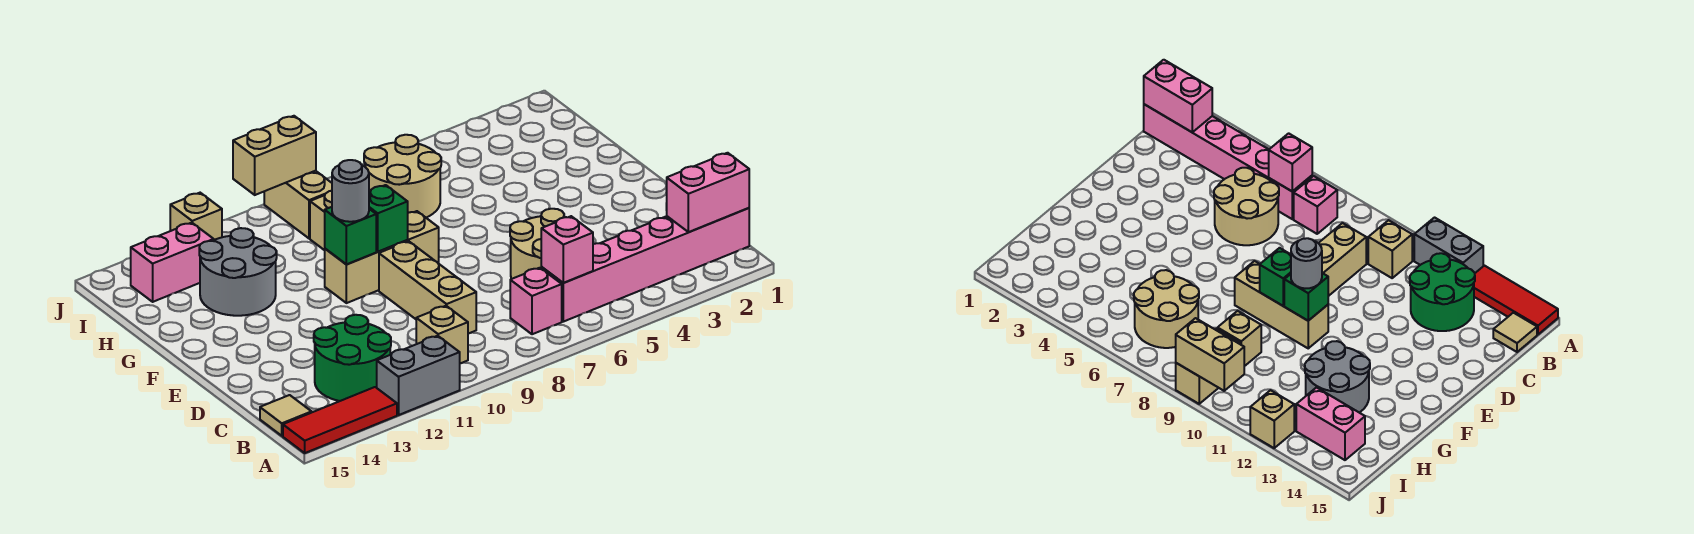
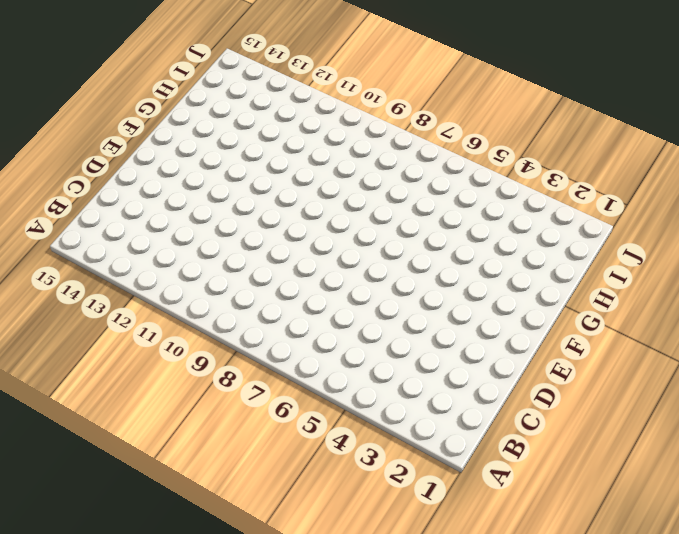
none -> grey 1x2 brick [377,336,460,415]
none -> red 1x3 tile [283,387,397,453]
none -> pink 1x6 brick [541,208,749,322]

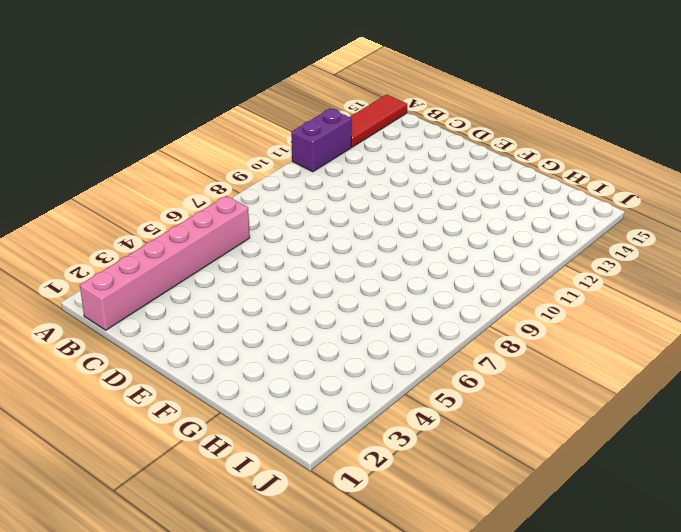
purple 1x2 brick [291,109,352,172] -> grey 1x2 brick [377,336,460,415]
none -> pink 1x1 brick [510,268,562,334]
none -> tan 1x1 brick [416,306,468,363]
none -> green 2x2 round brick [314,315,391,401]

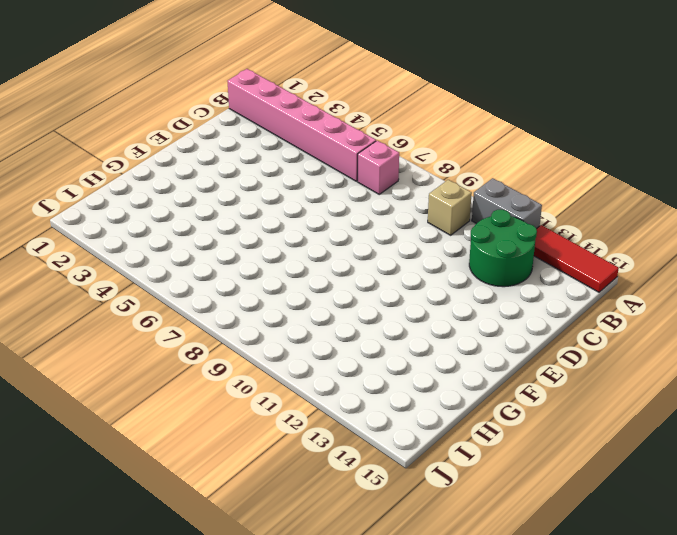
none -> tan 1x1 tile [260,395,312,436]
none -> tan 2x2 round brick [510,209,564,279]
none -> tan 1x3 brick [379,241,476,334]

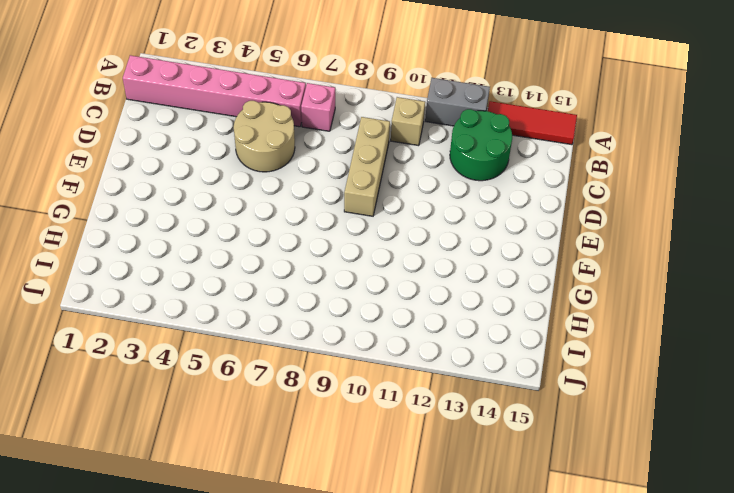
none -> tan 1x1 tile [260,395,312,436]
none -> tan 1x3 brick [325,211,439,303]
none -> grey 2x2 round brick [199,228,277,316]

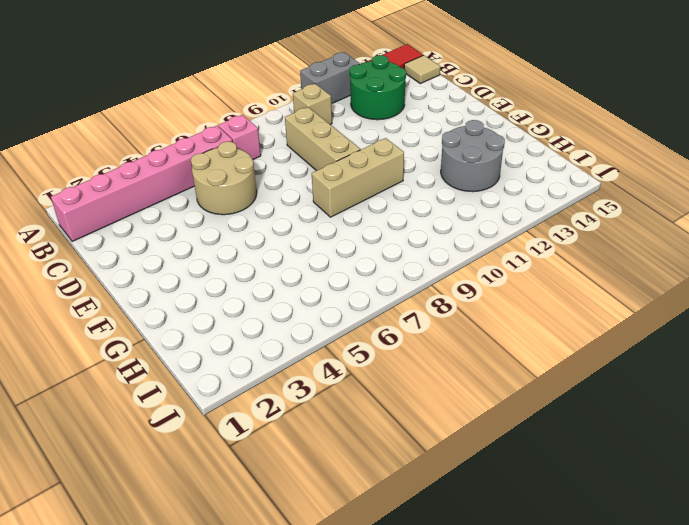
none -> tan 2x2 round brick [364,135,441,217]
none -> tan 1x1 brick [310,191,332,250]
none -> tan 1x2 brick [264,171,332,238]

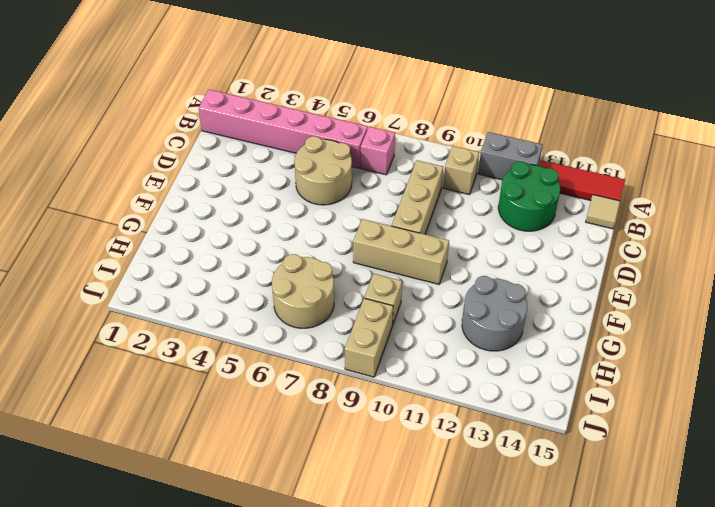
none -> pink 1x2 brick [131,223,214,302]
none -> tan 1x1 brick [170,193,222,240]
none -> pink 1x2 brick [667,153,749,232]

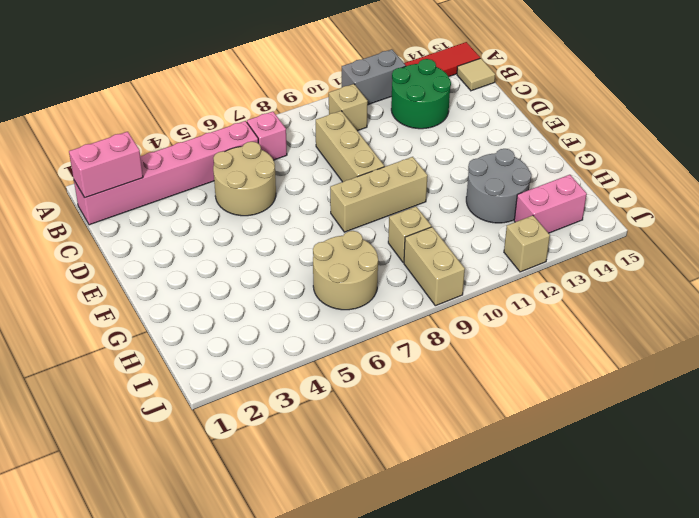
none -> pink 1x1 brick [541,216,593,283]
none -> green 1x1 brick [369,185,408,252]
none -> green 1x1 brick [325,207,376,265]

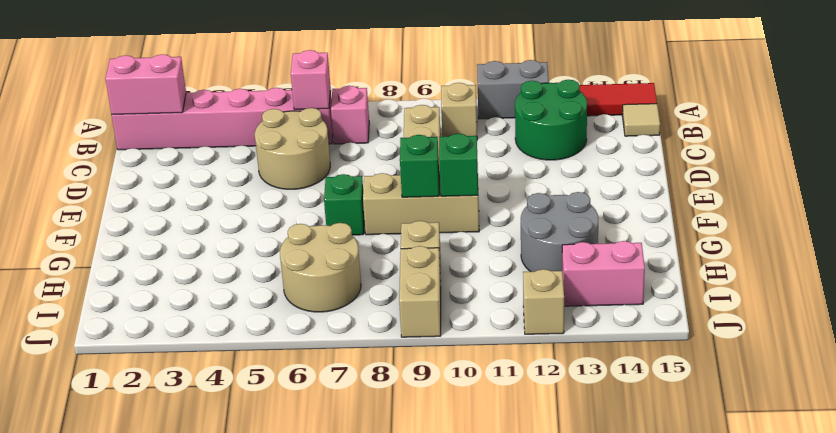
green 1x1 brick [324,174,364,235] -> none
none -> tan 1x2 brick [233,116,316,195]
none -> grey 1x1 round brick [332,160,369,222]

